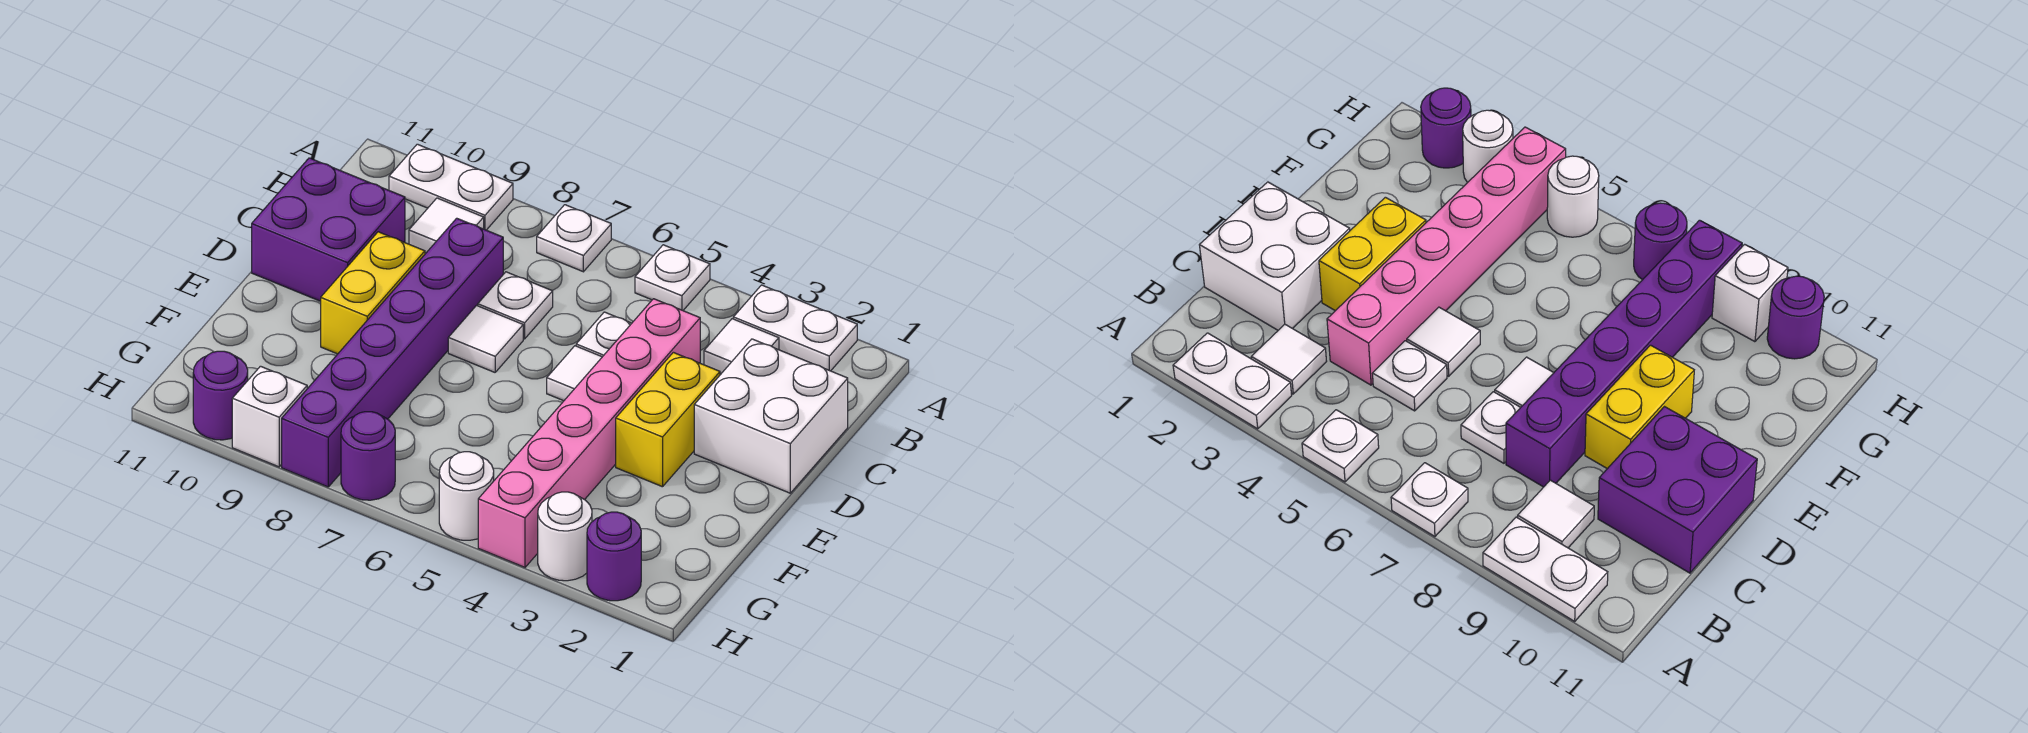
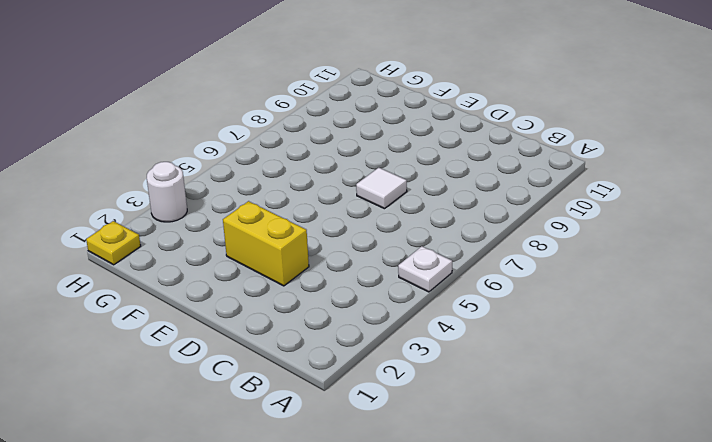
yellow 1x1 plate [86,221,141,265] -> none
none -> white 1x2 plate [733,285,857,371]
none -> white 1x1 plate [537,205,611,272]
none -> white 1x2 plate [389,144,513,230]

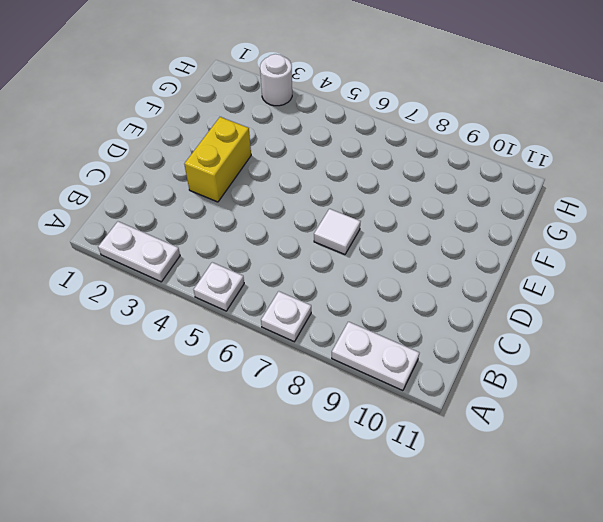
none -> white 1x1 tile [704,319,779,374]
none -> white 1x1 tile [409,198,484,253]
none -> white 2x2 brick [694,339,848,493]

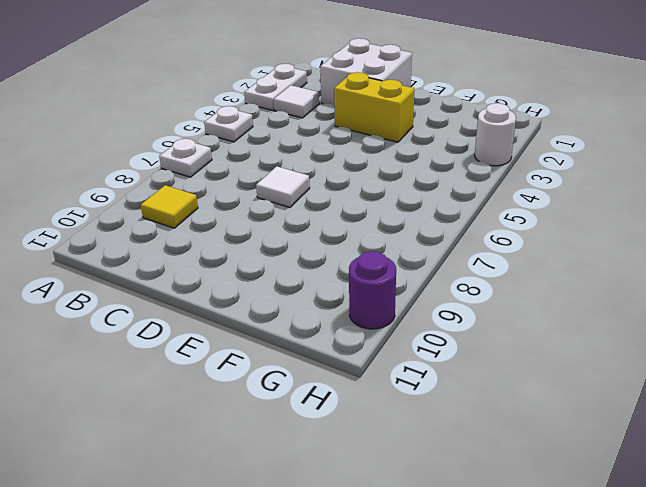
yellow 1x1 tile [141,185,198,228] -> white 1x1 tile [409,198,484,253]
none -> white 1x2 plate [389,144,513,230]
none -> pink 1x6 brick [478,299,700,567]
none -> white 1x1 plate [576,312,632,357]

